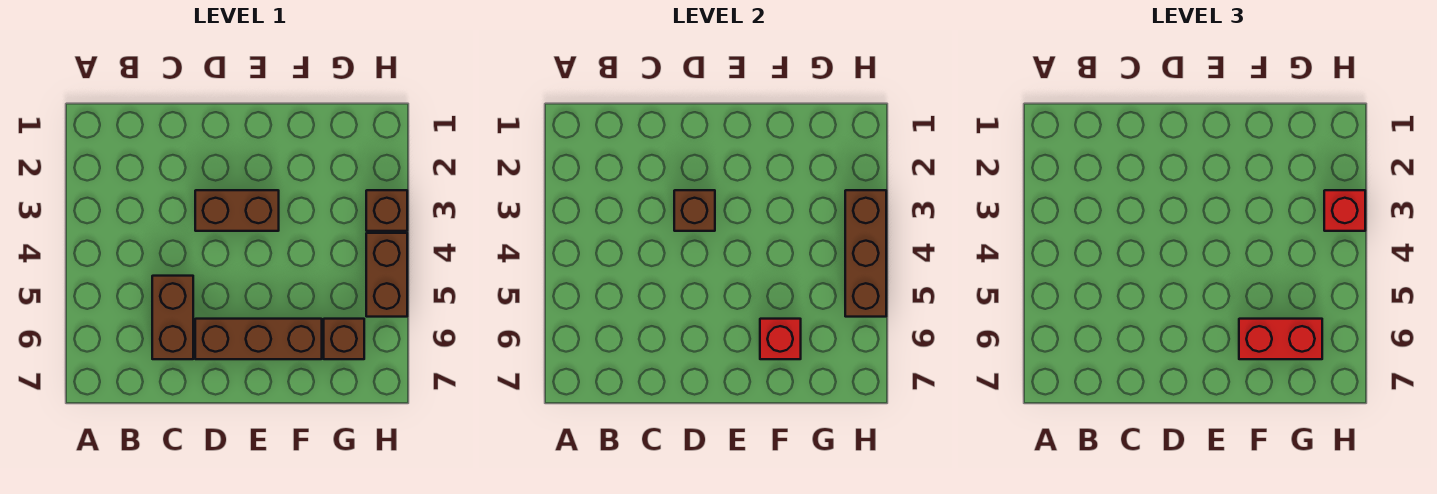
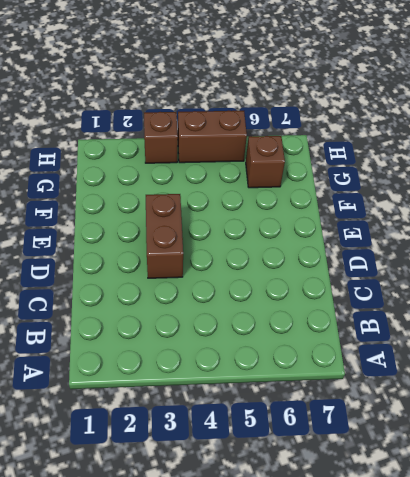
none -> brown 1x2 brick [152,276,193,359]
none -> brown 1x3 brick [195,319,322,359]

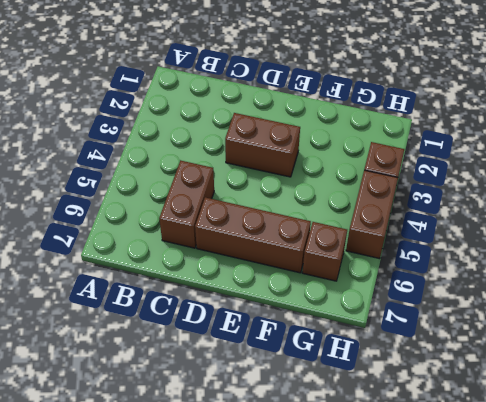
none -> brown 1x1 brick [674,190,715,231]
none -> red 1x1 brick [760,319,801,359]

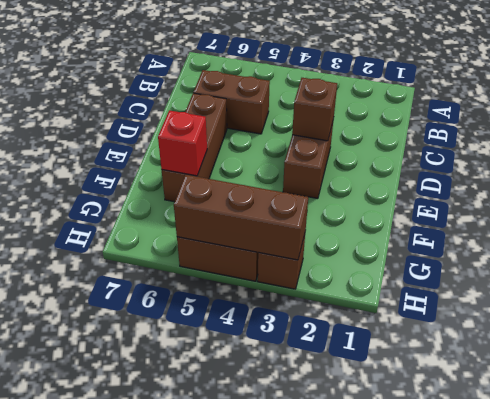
none -> brown 1x1 brick [324,319,364,359]
none -> red 1x2 brick [1239,319,1322,359]

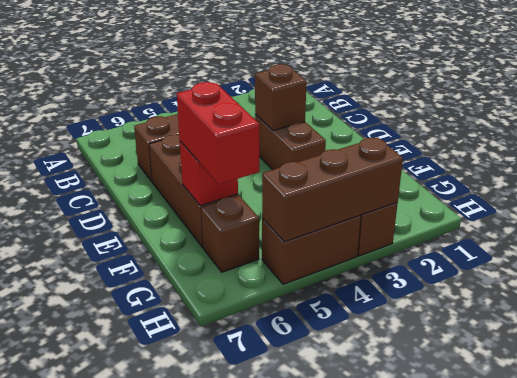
none -> red 1x1 brick [1324,190,1365,231]

